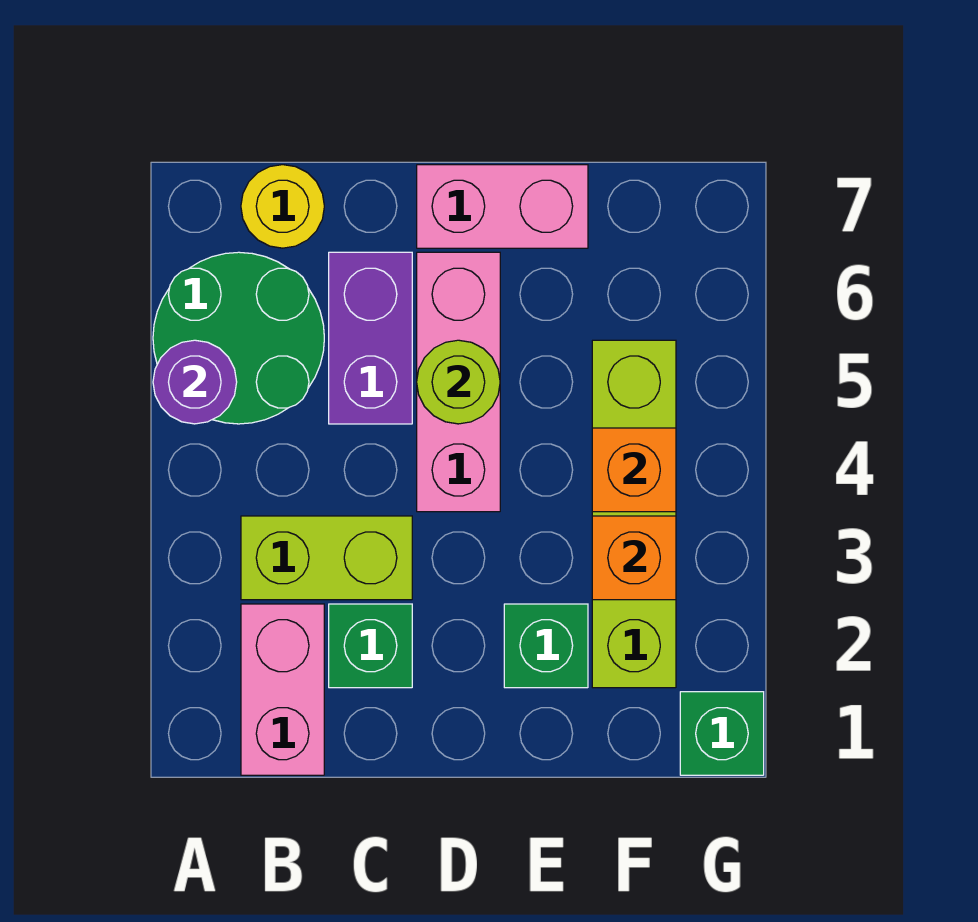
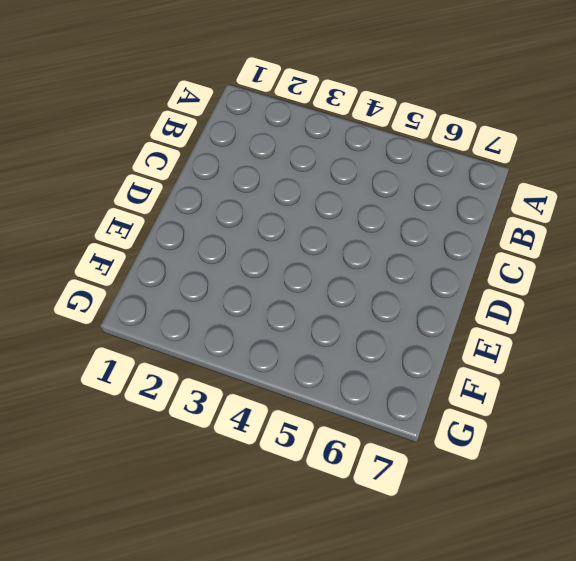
none -> green 2x2 round brick [153,252,324,424]
none -> pink 1x2 brick [241,604,324,775]
none -> lime 1x2 brick [241,516,412,600]

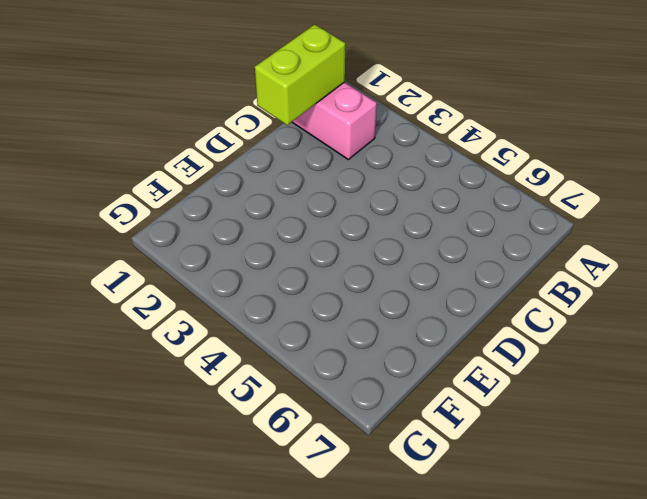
lime 1x2 brick [255,24,345,125] -> lime 1x2 brick moved to [241,516,412,600]
none -> green 2x2 round brick [153,252,324,424]
none -> yellow 1x1 round brick [241,165,324,248]
none -> green 1x1 brick [329,604,412,688]

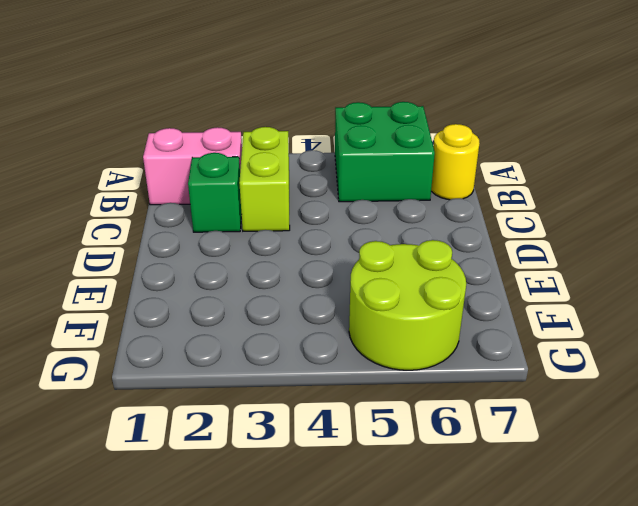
green 2x2 brick [335,102,435,202] -> green 2x2 round brick [153,252,324,424]
lime 2x2 round brick [349,240,466,370] -> lime 1x4 brick [592,340,676,688]
none -> purple 1x2 brick [329,252,412,424]
none -> pink 1x3 brick [417,252,500,512]
none -> pink 1x2 brick [417,165,588,248]

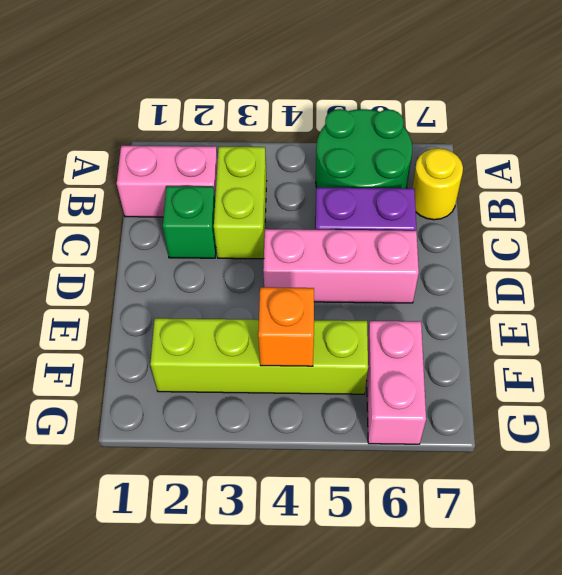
pink 1x2 brick [367,321,426,444] -> pink 1x2 brick moved to [417,165,588,248]
none -> green 1x1 brick [504,604,588,688]
none -> green 1x1 brick [680,692,764,775]
none -> purple 1x1 round brick [153,340,237,424]

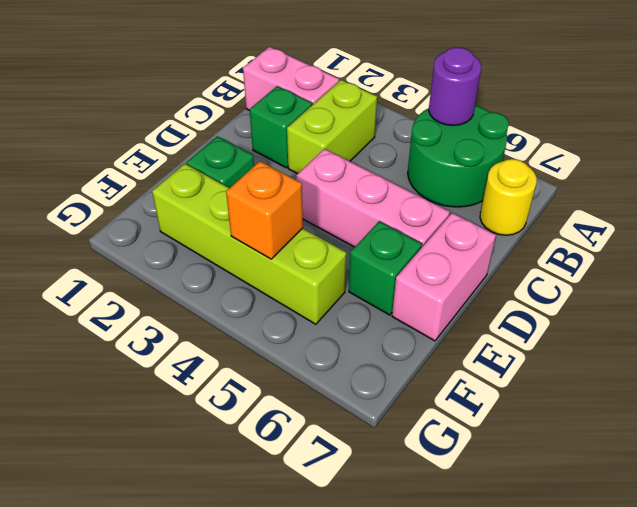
green 1x1 brick [349,221,422,315] -> green 1x1 brick moved to [680,692,764,775]
none -> purple 1x2 brick [329,252,412,424]
none -> lime 1x1 round brick [417,340,500,424]
none -> orange 1x1 brick [592,516,676,600]

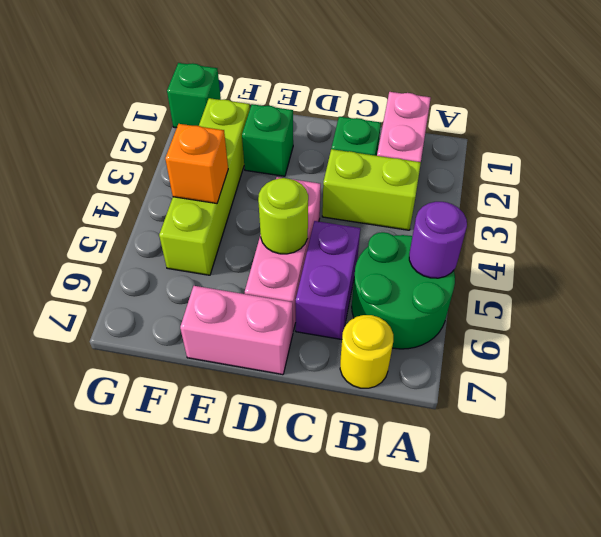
none -> orange 1x1 brick [592,516,676,600]

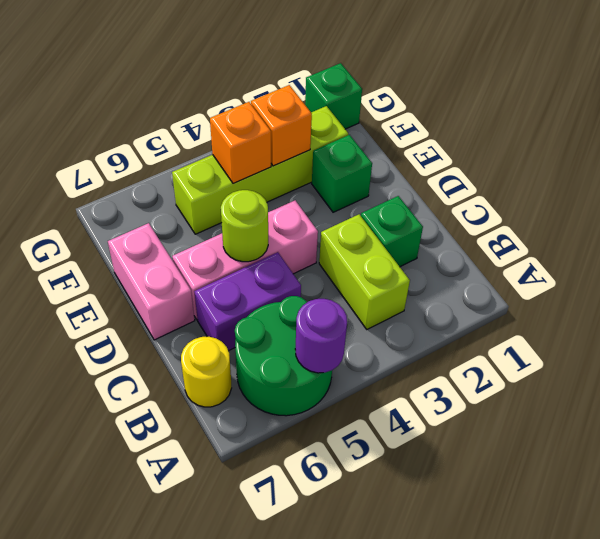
none -> pink 1x2 brick [241,604,324,775]

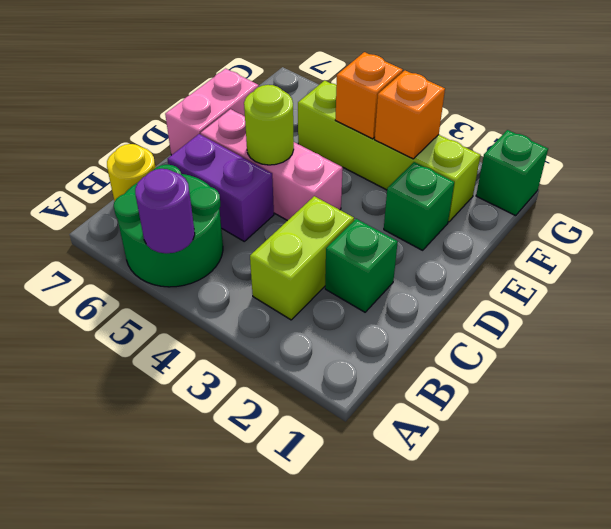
none -> pink 1x2 brick [241,604,324,775]

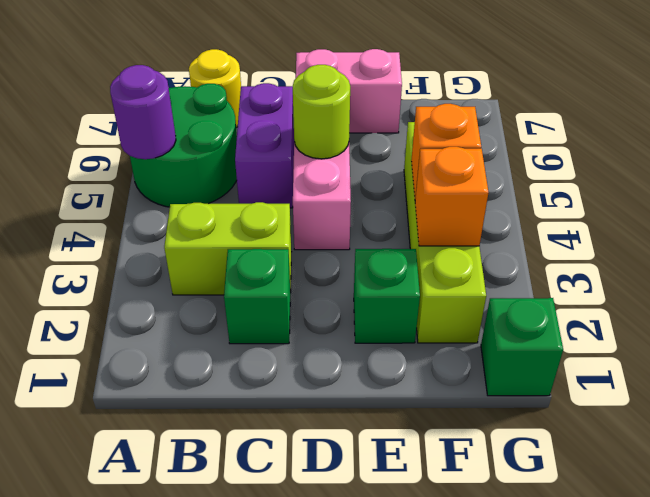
none -> pink 1x2 brick [241,604,324,775]

